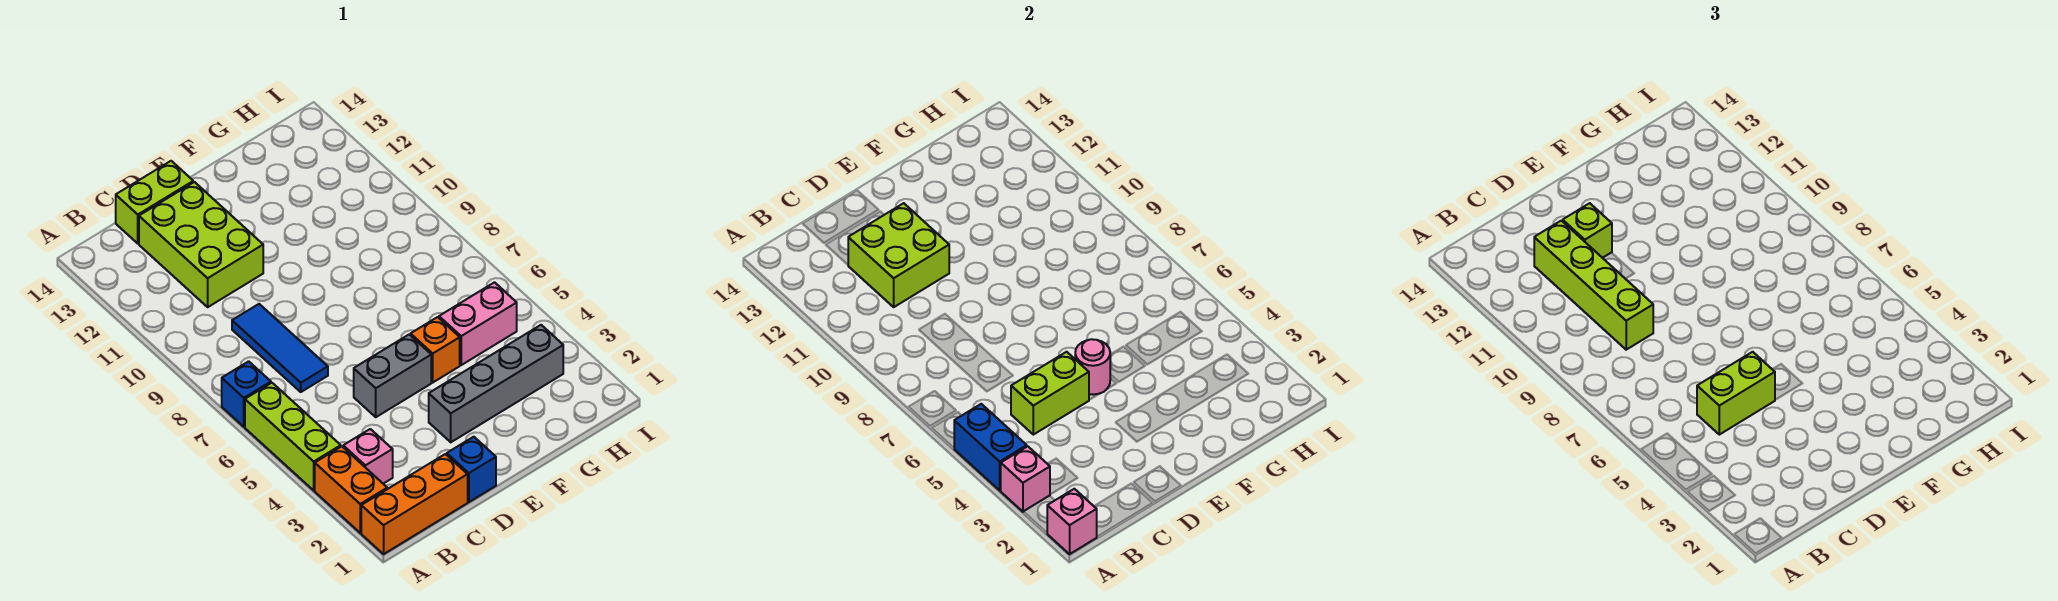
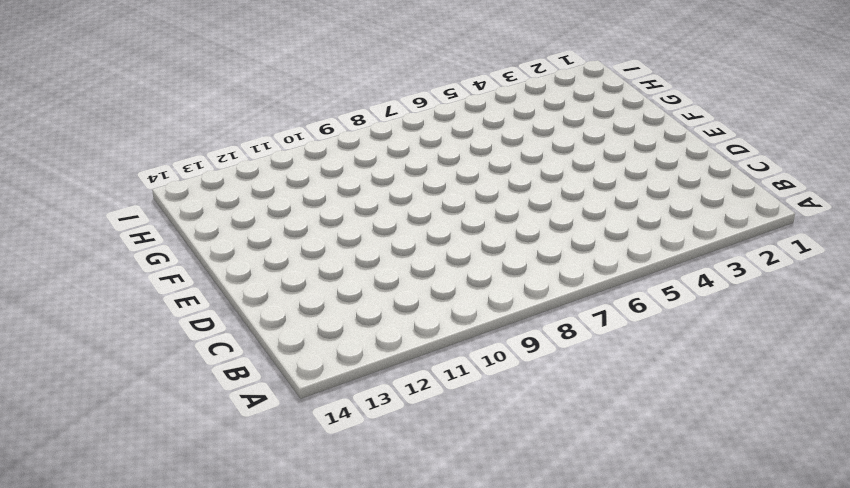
none -> orange 1x3 brick [361,454,468,554]
none -> orange 1x2 brick [315,446,387,533]
none -> lime 1x3 brick [245,383,341,490]

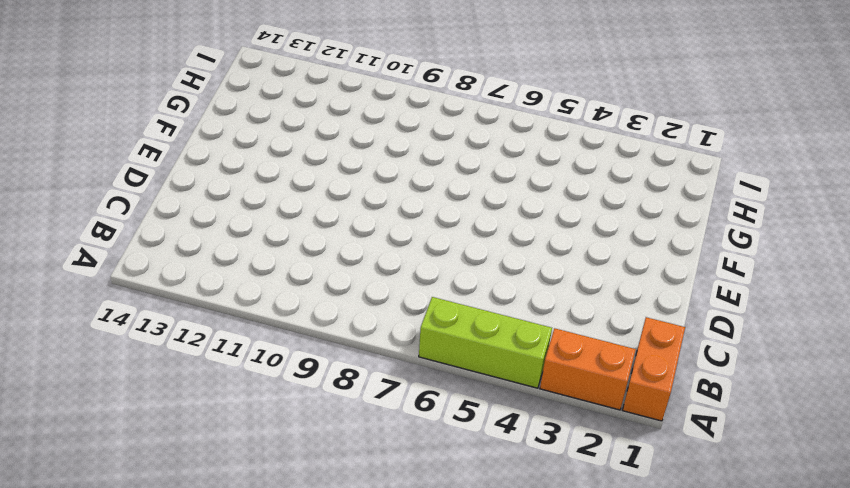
orange 1x2 brick [623,317,685,421] -> orange 1x3 brick [361,454,468,554]
none -> blue 1x1 brick [222,361,271,427]
none -> pink 1x1 brick [343,429,393,484]
none -> blue 1x3 tile [232,304,328,392]

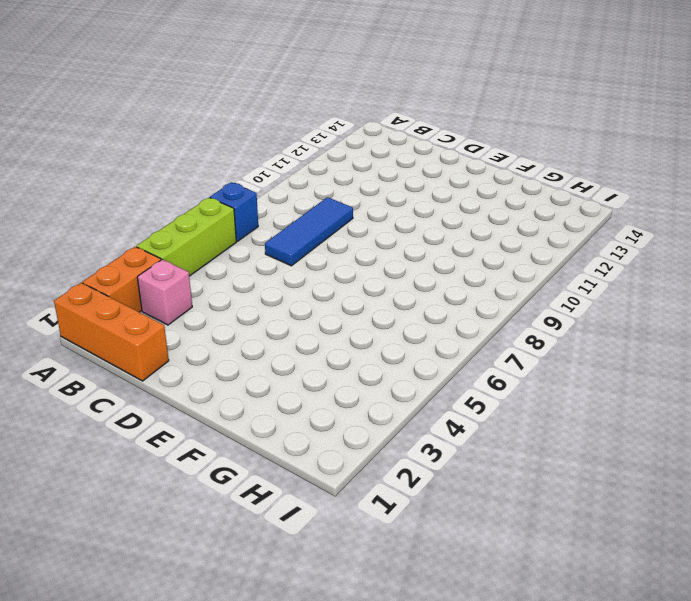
none -> lime 2x3 brick [139,182,263,307]
none -> lime 1x2 brick [116,161,193,243]
none -> blue 1x1 brick [447,437,496,502]

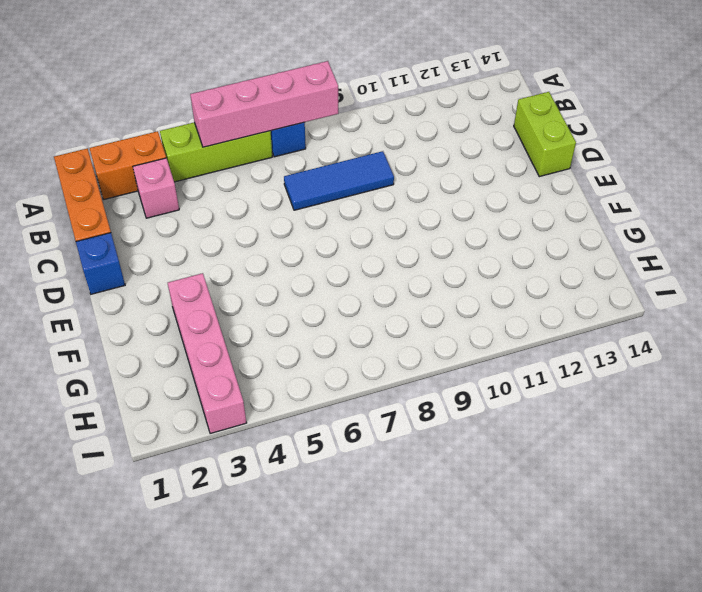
pink 1x4 brick [190,61,338,147] -> blue 1x2 brick [954,404,1027,490]
pink 1x4 brick [168,273,246,434] -> grey 1x4 brick [429,325,563,442]
none -> lime 2x3 brick [139,182,263,307]
none -> grey 1x2 brick [354,335,431,417]
none -> orange 1x1 brick [411,317,460,382]

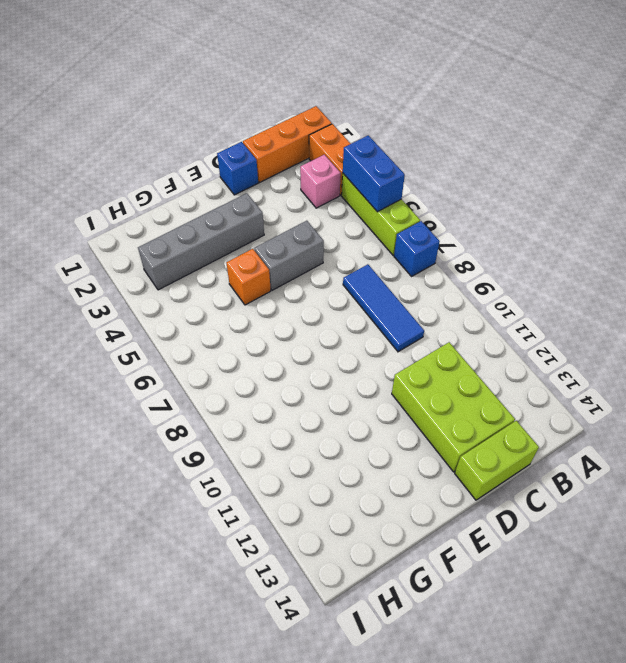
none -> pink 1x2 brick [439,282,517,365]
none -> pink 1x1 brick [1047,489,1097,554]
none -> pink 1x1 brick [1001,446,1050,512]

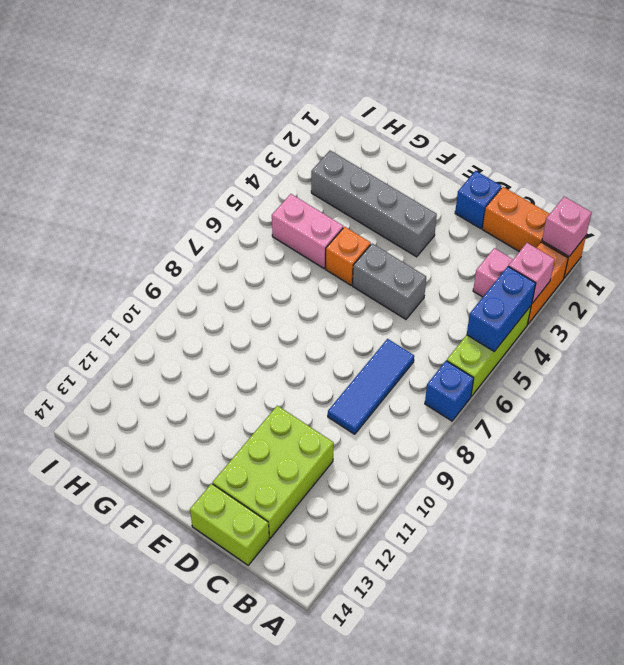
none -> lime 1x2 brick [1011,352,1089,435]
none -> lime 2x2 brick [848,203,949,307]
none -> pink 1x1 round brick [1075,339,1110,395]

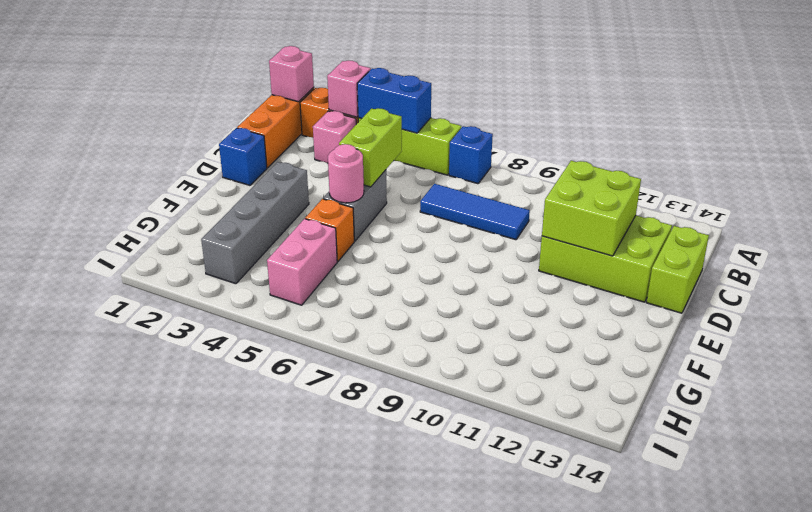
none -> lime 1x2 brick [1697,352,1775,435]
none -> lime 1x4 brick [1534,221,1653,350]
none -> lime 1x1 brick [1563,203,1612,258]

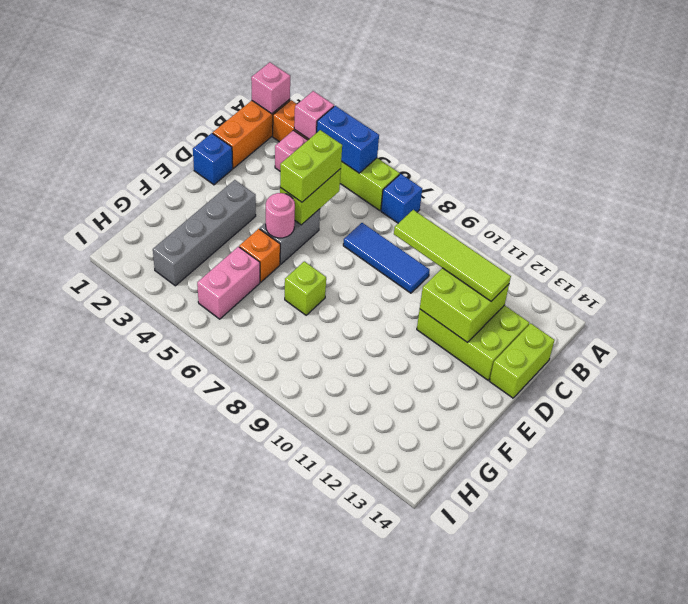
lime 1x4 tile [394,210,511,301] -> lime 1x4 brick [1534,221,1653,350]
lime 1x1 brick [285,261,326,315] -> lime 1x1 brick moved to [1563,203,1612,258]

